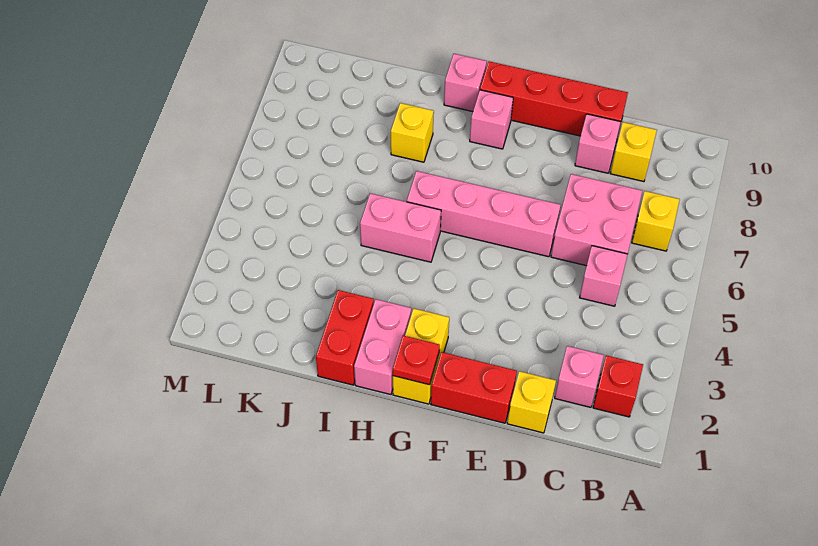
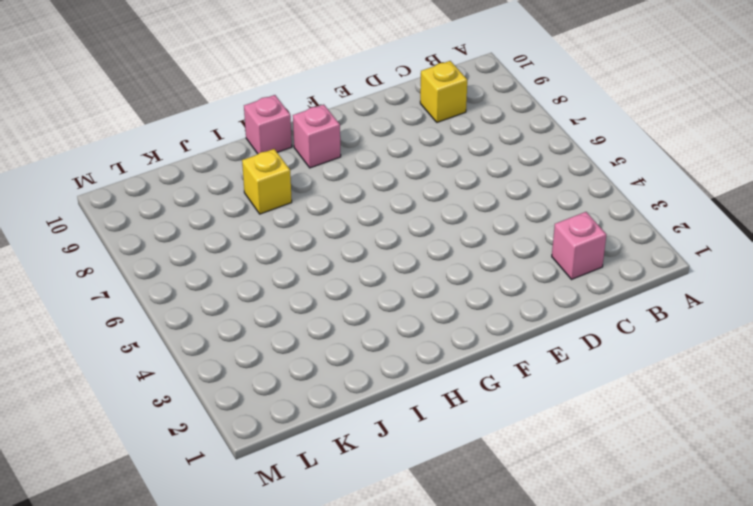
none -> red 1x1 brick [593,355,643,417]
none -> yellow 1x1 brick [632,191,680,251]
none -> pink 1x1 brick [580,246,628,306]

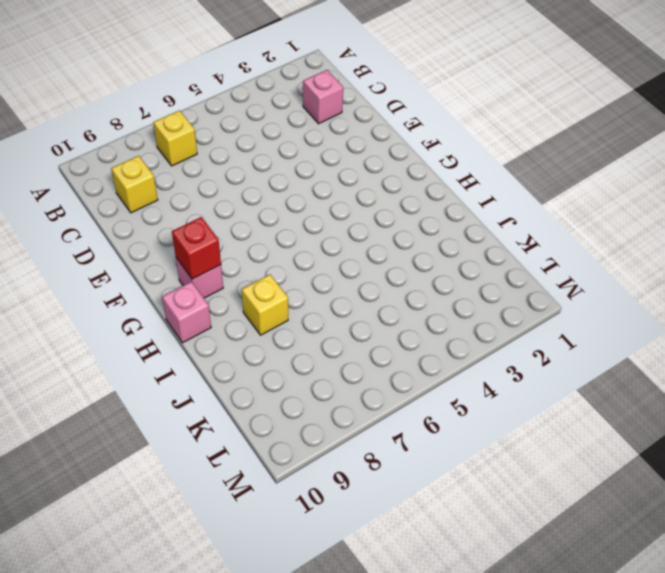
red 1x1 brick [172,217,221,279] -> red 1x1 brick moved to [593,355,643,417]
none -> pink 1x1 brick [580,246,628,306]
none -> pink 2x2 brick [551,174,642,266]
none -> yellow 1x1 brick [507,371,556,433]

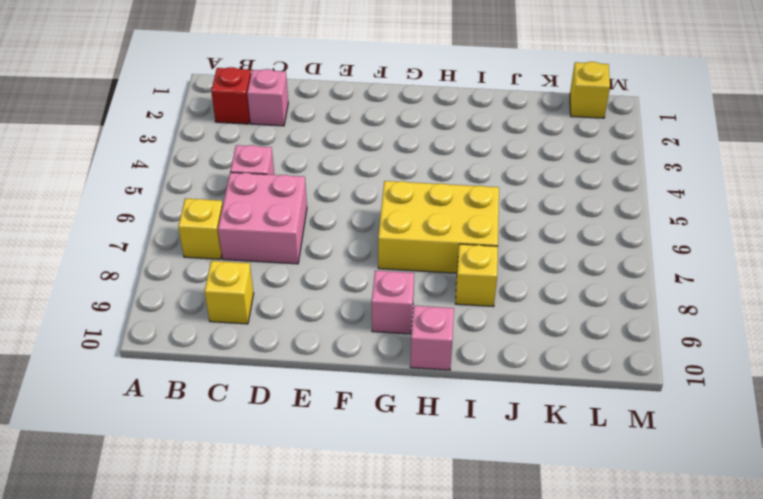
yellow 2x3 brick [378,181,499,273] -> pink 1x4 brick [407,171,561,257]
yellow 1x1 brick [570,62,610,118] -> yellow 1x1 brick moved to [507,371,556,433]
none -> pink 1x1 brick [575,114,621,173]
none -> red 1x4 brick [480,61,628,136]
none -> red 1x2 brick [431,352,517,423]

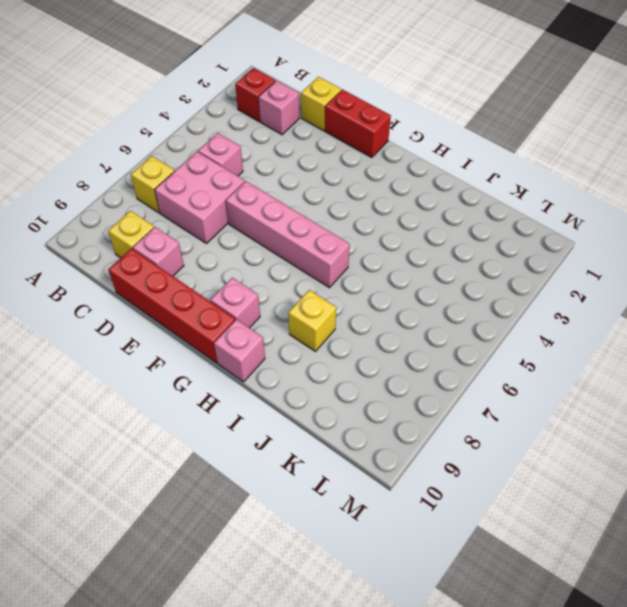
none -> yellow 1x2 brick [393,308,449,404]
none -> pink 1x2 brick [354,299,411,395]
none -> pink 1x2 brick [360,193,441,262]

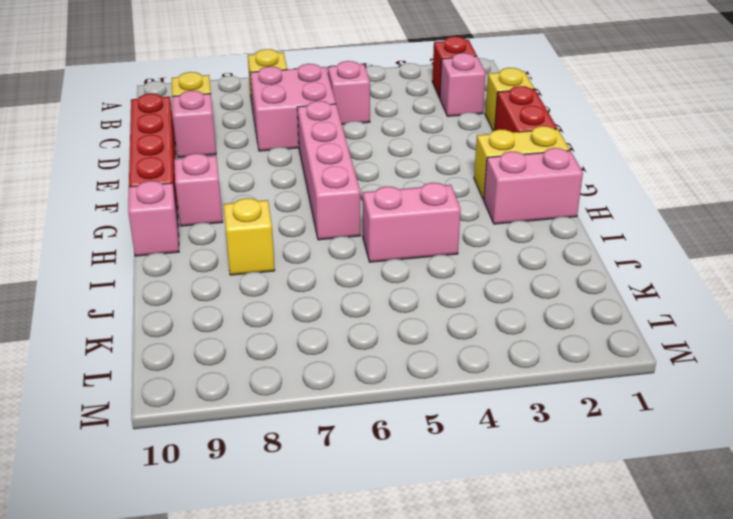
pink 1x2 brick [363,183,461,262] -> pink 1x2 brick turned to [360,193,441,262]
none -> red 1x2 brick [316,290,374,385]
none -> red 1x1 plate [393,336,440,385]

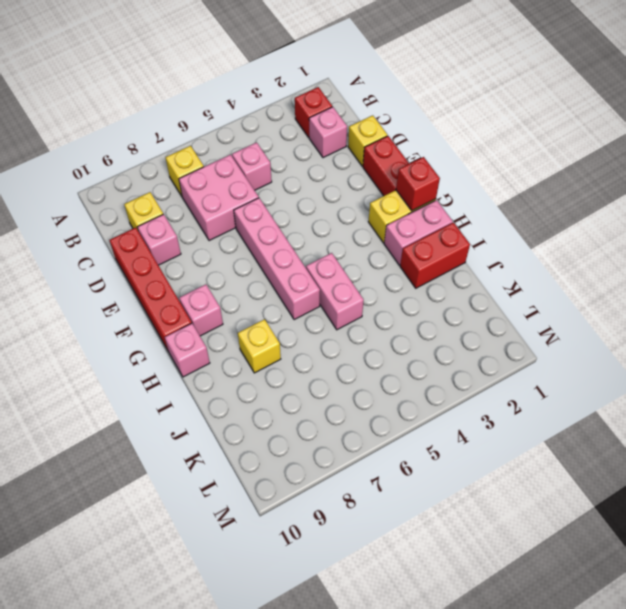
red 1x1 brick [396,157,440,211] -> red 1x1 plate [393,336,440,385]

